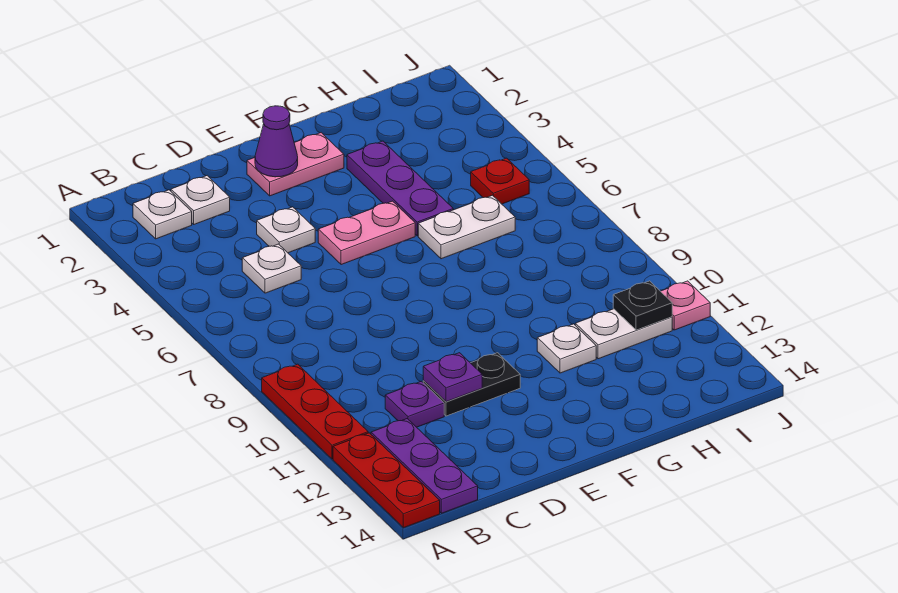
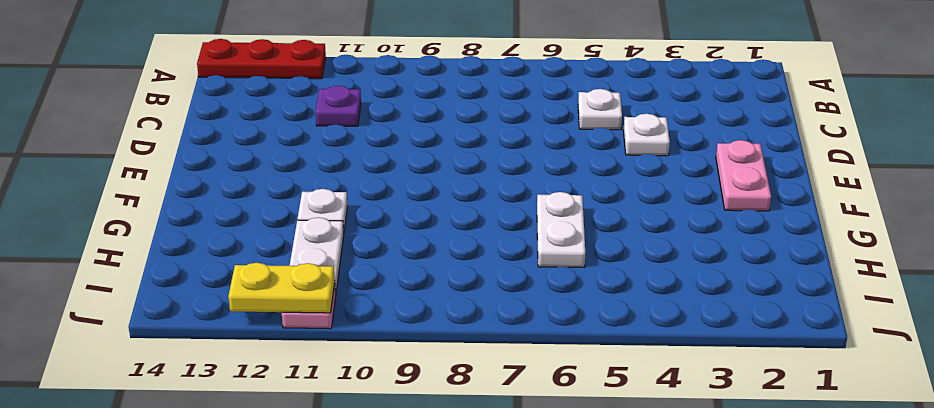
yellow 1x2 plate [228,263,335,313] -> none
none -> red 1x3 plate [262,364,368,459]
none -> white 1x1 plate [133,190,192,239]
none -> purple 1x3 plate [371,419,478,513]

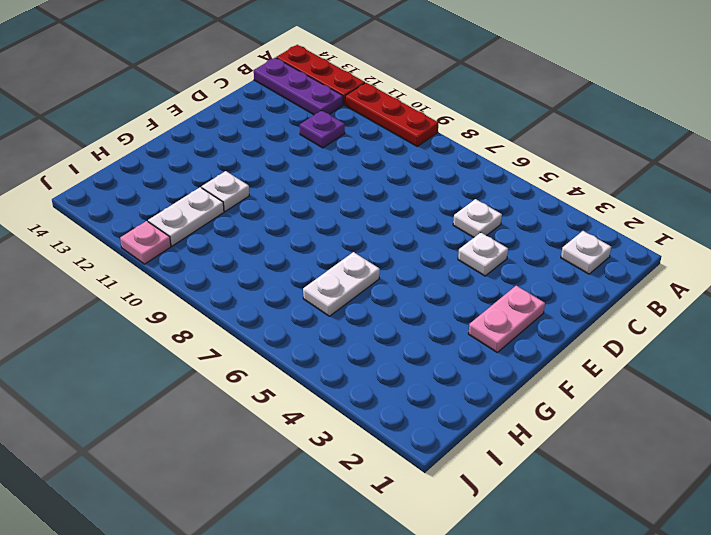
none -> white 1x1 plate [171,176,230,224]
none -> black 1x2 plate [423,353,520,416]
none -> pink 1x2 plate [318,201,415,265]

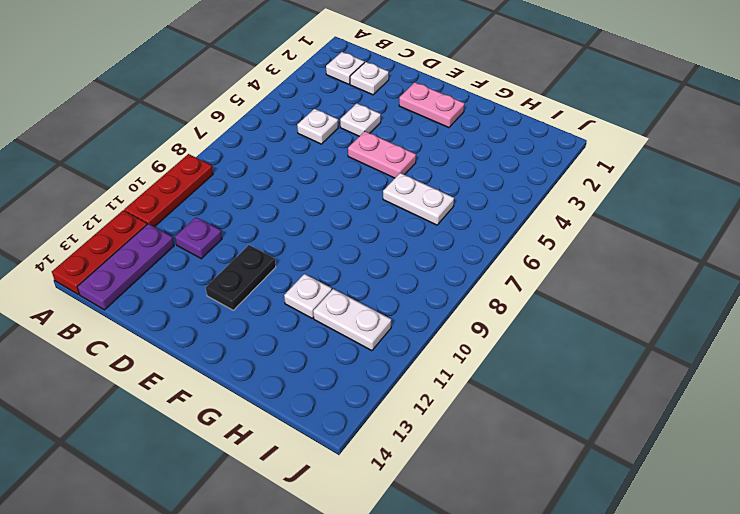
black 1x2 plate [206,245,276,310] -> black 1x2 plate turned to [423,353,520,416]
none -> purple 1x3 plate [347,141,453,236]
none -> red 1x1 plate [471,158,529,204]
none -> pink 1x1 plate [661,281,710,330]

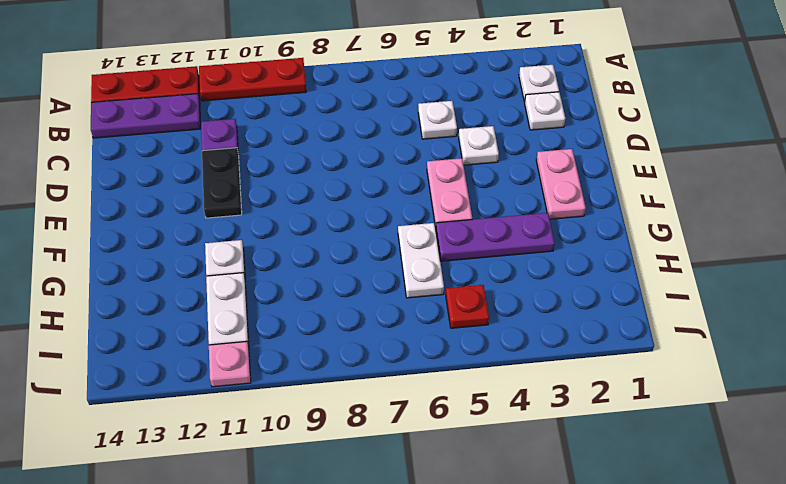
none -> purple 1x1 plate [423,353,482,402]
none -> purple 1x1 cone [255,106,298,177]
none -> black 1x1 plate [613,281,672,330]

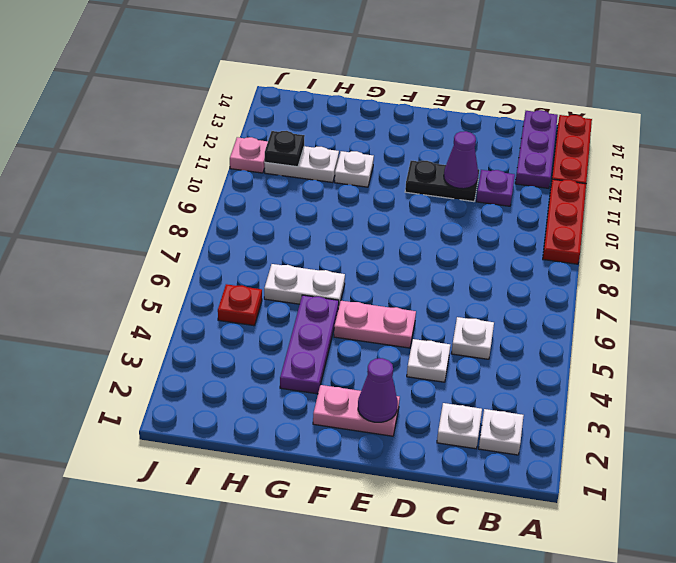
purple 1x1 cone [444,131,478,189] -> purple 1x1 plate [423,353,482,402]

